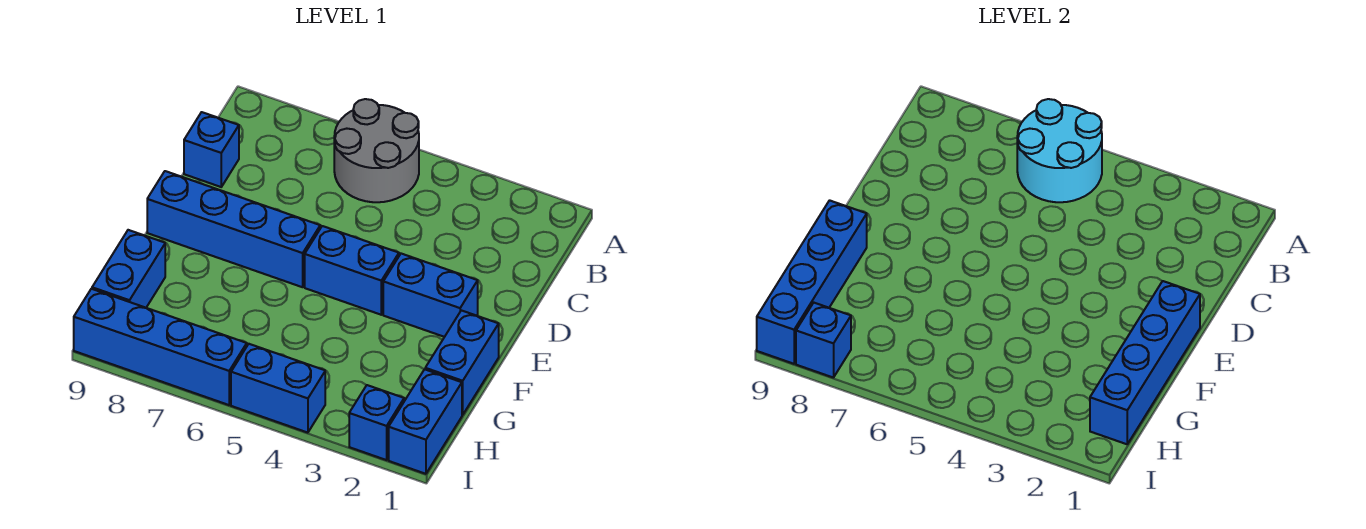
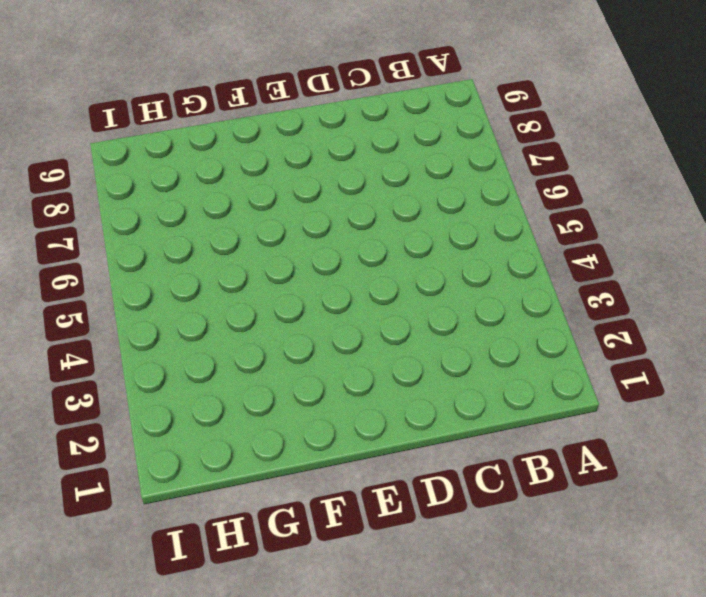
none -> grey 2x2 round brick [334,99,419,202]
none -> blue 1x1 brick [184,112,239,187]
none -> blue 1x2 brick [383,254,478,337]

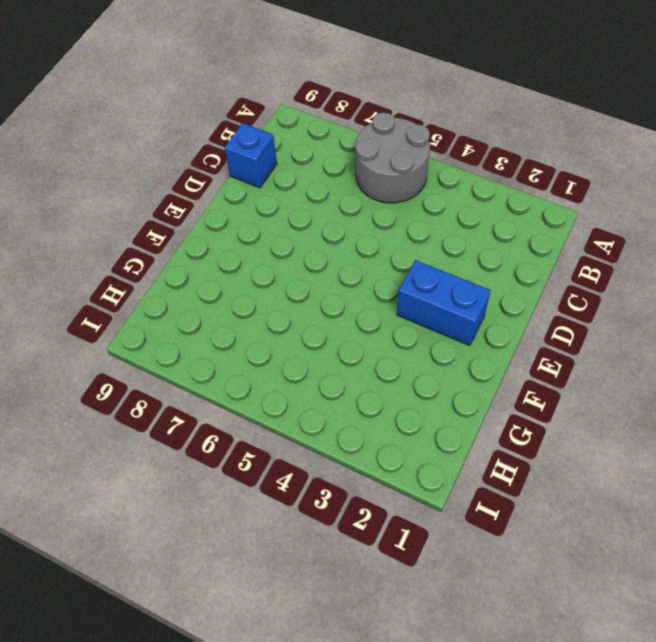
none -> blue 1x2 brick [305,226,399,315]
none -> blue 1x4 brick [147,171,320,287]
none -> blue 1x2 brick [425,310,499,415]

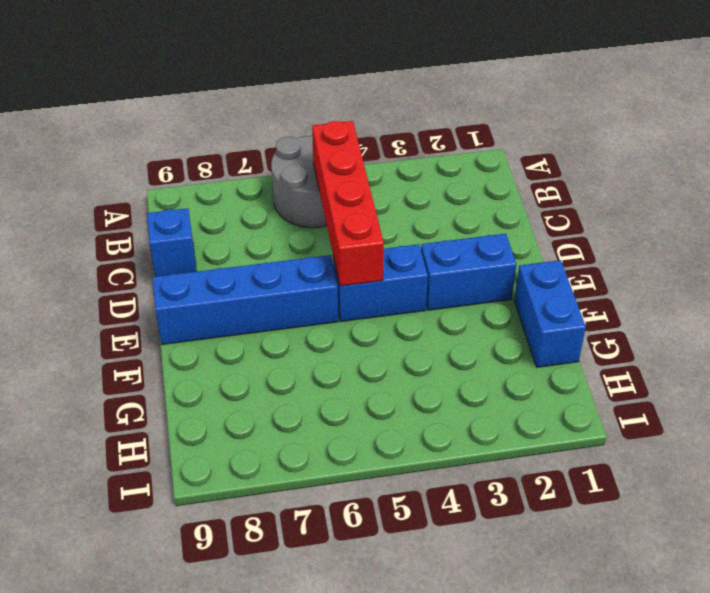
red 1x4 brick [312,121,384,286] -> cyan 2x2 round brick [1017,99,1102,202]
none -> blue 1x2 brick [92,230,165,308]
none -> blue 1x2 brick [389,369,462,474]
none -> blue 1x1 brick [349,385,404,460]

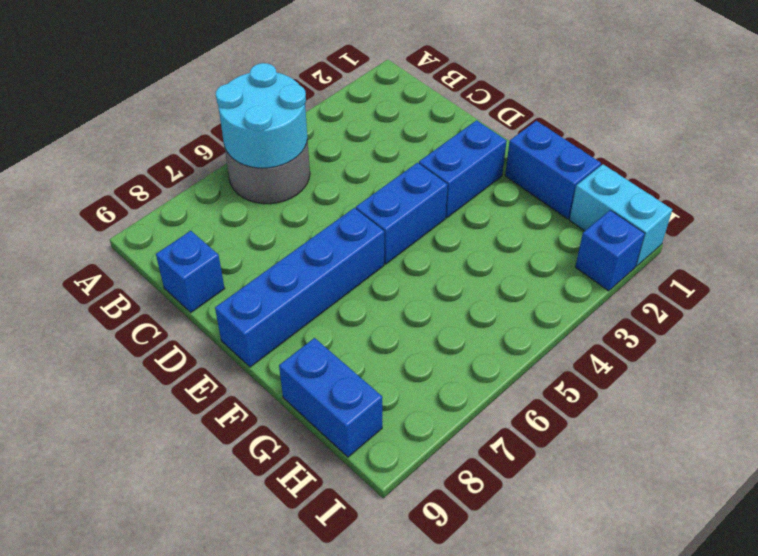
cyan 1x2 brick [569,164,672,266] -> blue 1x2 brick [389,369,462,474]
none -> blue 1x2 brick [231,344,325,433]
none -> blue 1x4 brick [74,289,247,405]
none -> blue 1x4 brick [1090,281,1200,444]

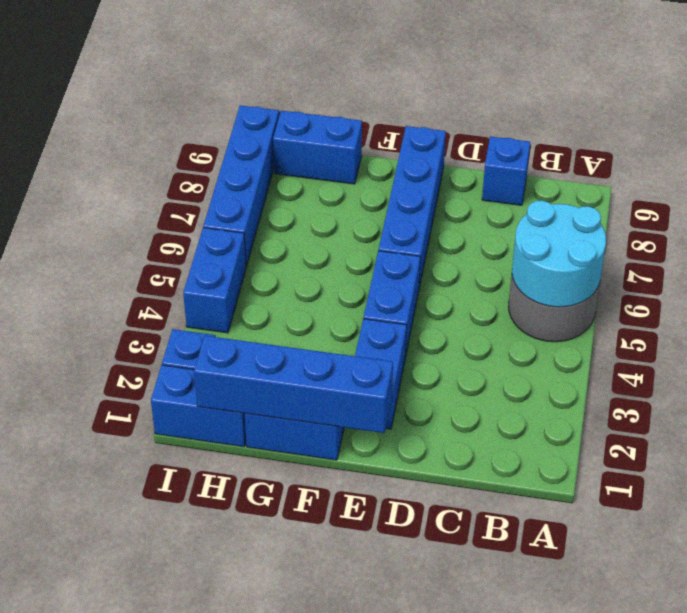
none -> blue 1x4 brick [757,200,867,364]
none -> blue 1x1 brick [796,303,851,378]

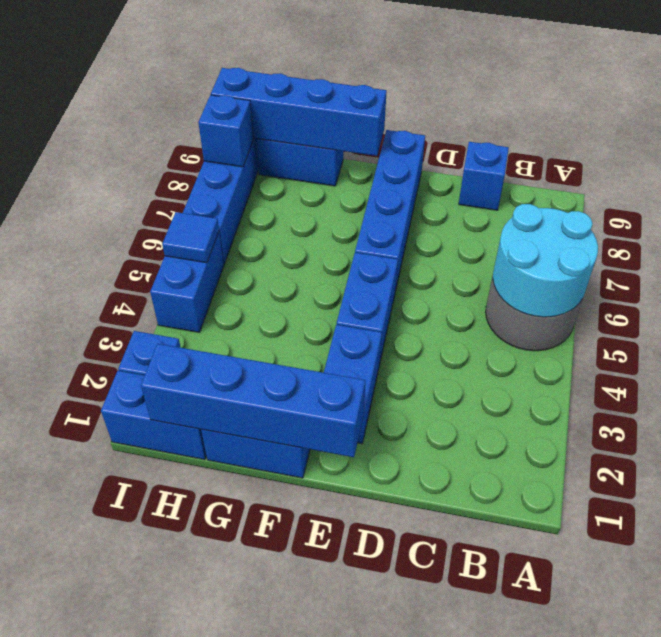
blue 1x1 tile [162,212,219,263] -> none

